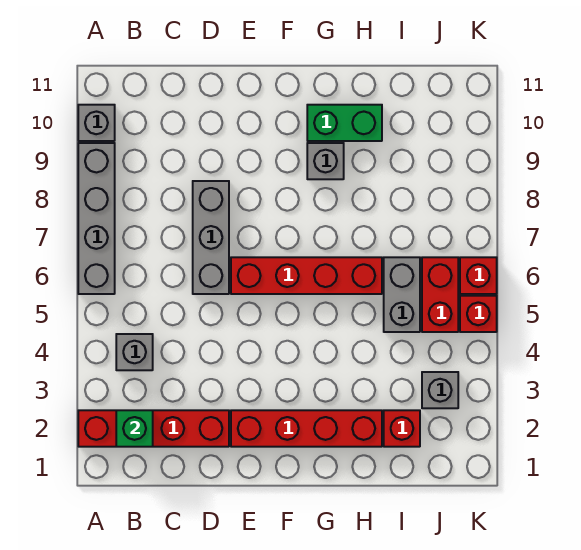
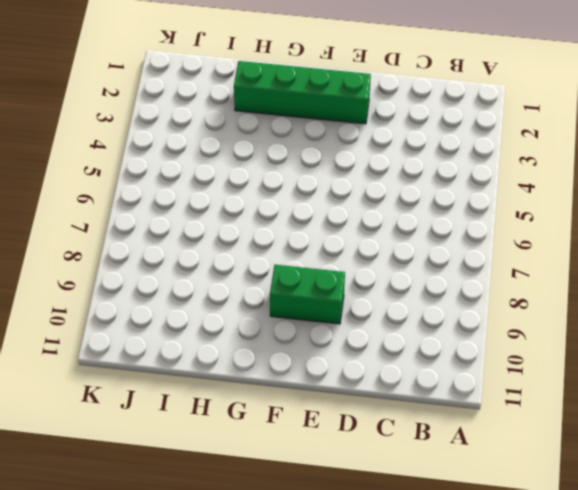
green 1x4 brick [234,61,371,124] -> red 1x4 brick [231,410,382,447]
green 1x2 brick [270,265,345,324] -> green 1x2 brick moved to [307,105,382,141]
none -> red 1x4 brick [78,410,229,447]
none -> grey 1x4 brick [78,143,115,294]
none -> grey 1x1 brick [78,105,115,141]

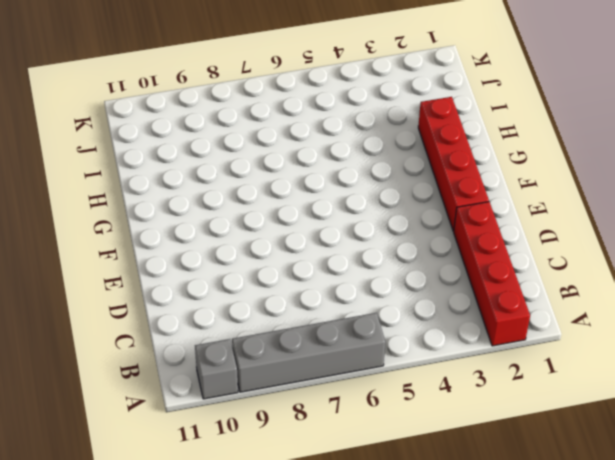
none -> grey 1x1 brick [116,334,153,370]
none -> grey 1x3 brick [193,181,229,294]
none -> red 1x4 brick [231,257,382,294]

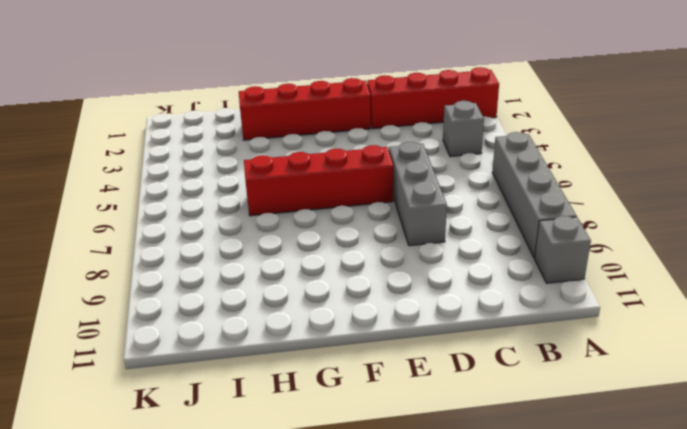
none -> grey 1x1 brick [307,143,344,179]
none -> green 1x2 brick [307,105,382,141]
none -> red 1x1 brick [384,410,420,447]

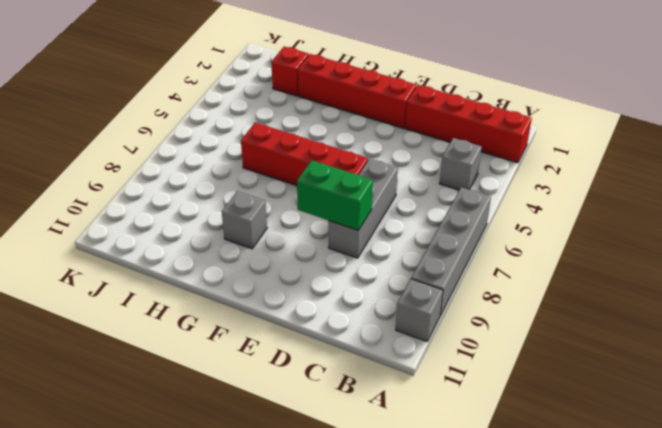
green 1x2 brick [297,160,373,230] -> green 1x2 brick moved to [307,105,382,141]
none -> grey 1x2 brick [384,257,420,332]
none -> grey 1x1 brick [422,372,458,408]
none -> red 1x2 brick [422,257,458,332]

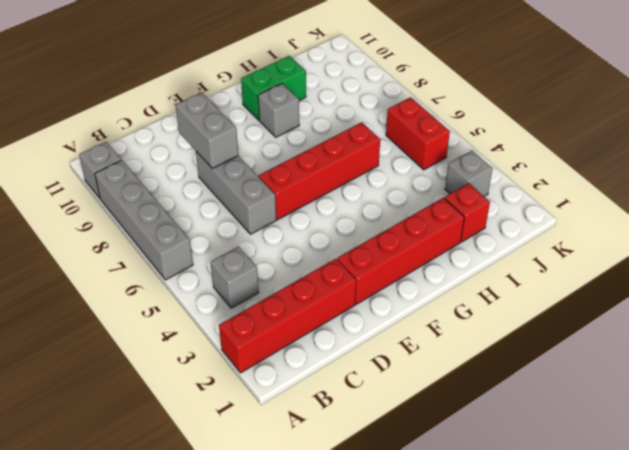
grey 1x2 brick [176,92,238,168] -> grey 1x2 brick moved to [384,257,420,332]
none -> red 1x1 brick [460,296,497,332]
none -> red 1x1 brick [460,257,497,294]
none -> green 1x1 brick [116,410,153,447]

